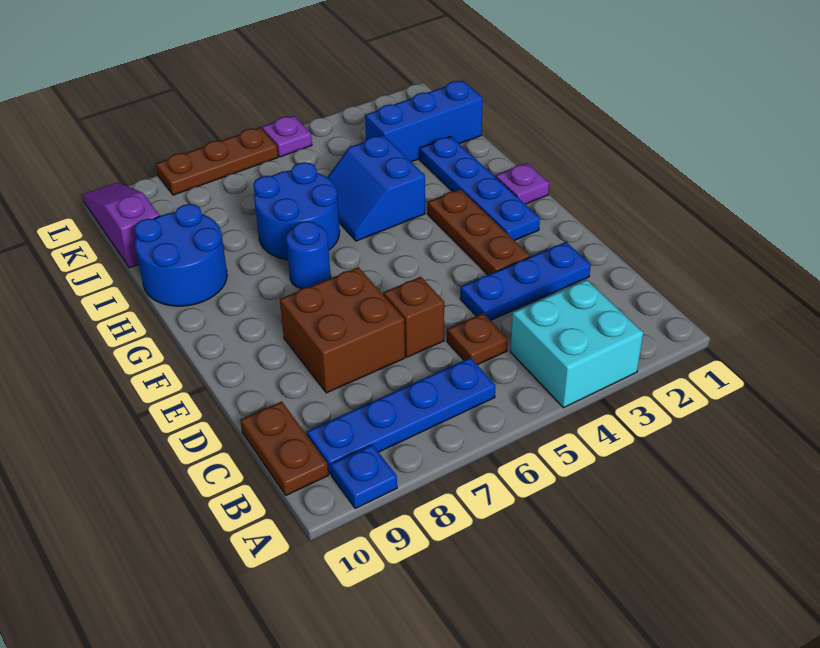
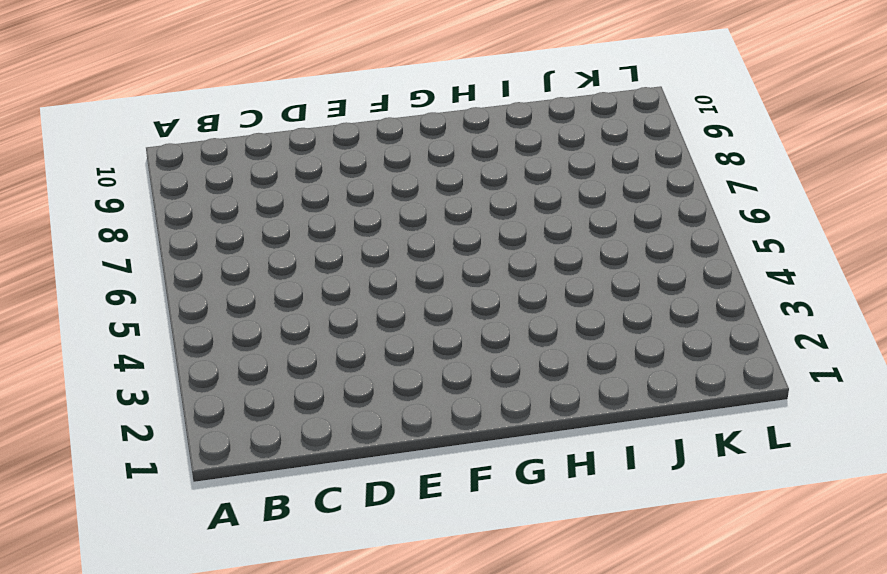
none -> cyan 2x2 brick [510,280,643,408]
none -> blue 1x1 plate [331,445,397,508]
none -> blue 1x4 plate [307,358,496,475]

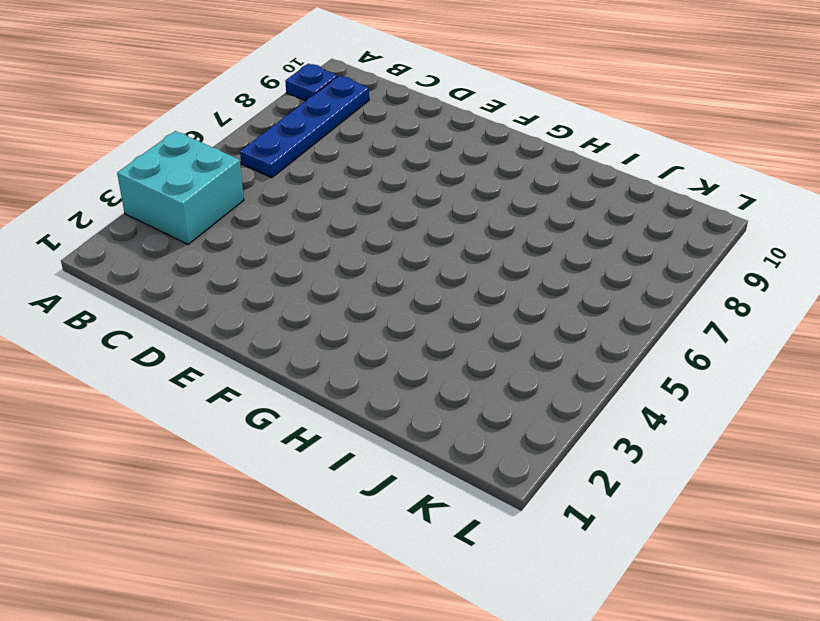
none -> brown 1x2 plate [240,401,328,495]
none -> brown 1x1 plate [447,313,508,365]
none -> blue 1x3 plate [460,242,591,321]

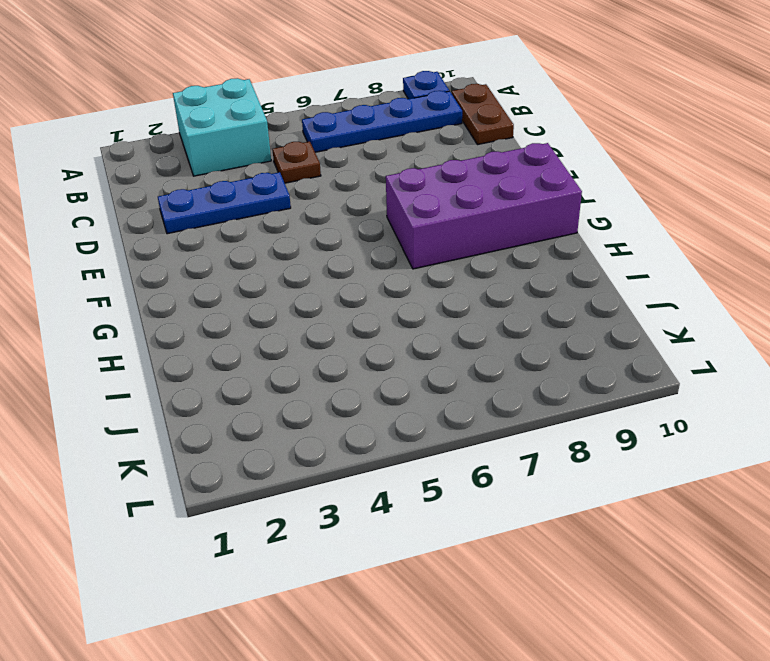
purple 2x4 brick [386,143,582,269] -> blue 1x1 round brick [286,221,331,289]
none -> brown 1x1 brick [383,277,444,357]
none -> brown 2x2 brick [280,267,405,393]
none -> brown 1x3 plate [428,189,530,275]

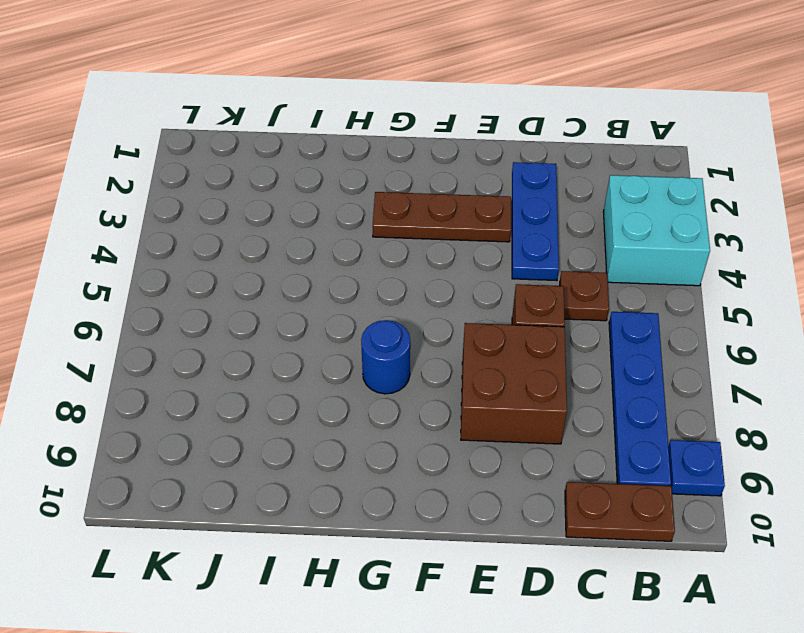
none -> blue 1x4 plate [420,136,540,241]
none -> purple 1x1 plate [496,163,549,204]
none -> blue 2x2 slope [327,135,425,241]

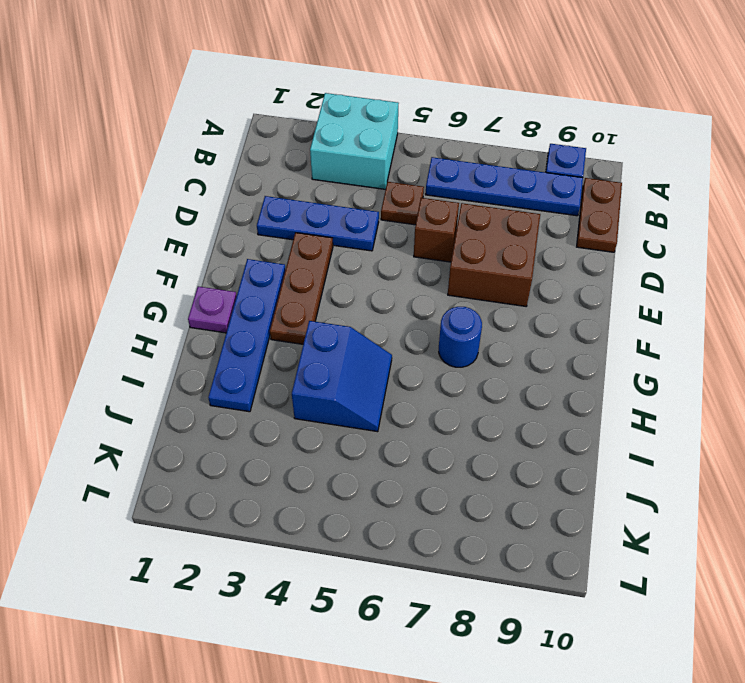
none -> blue 2x2 round brick [254,162,340,260]
none -> blue 2x2 round brick [134,204,227,306]
none -> blue 1x3 brick [365,80,483,162]

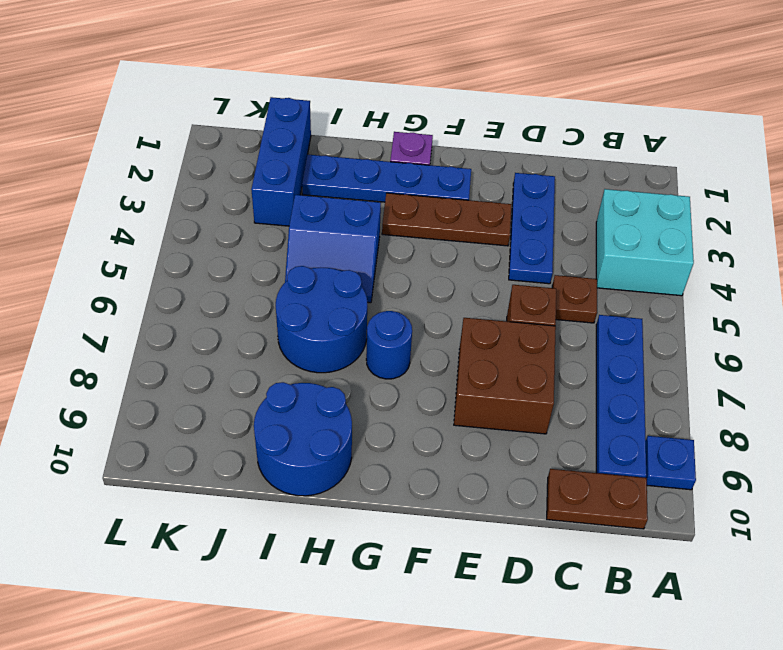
none -> purple 1x3 slope [82,182,159,268]
none -> purple 1x1 plate [262,116,312,157]
none -> brown 1x3 plate [156,128,278,195]

